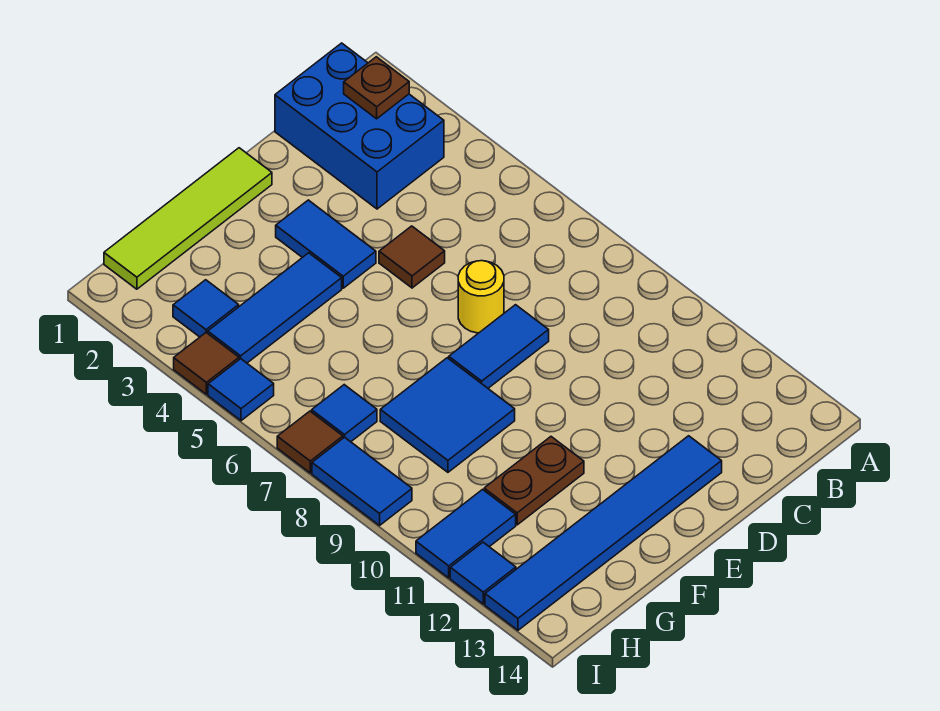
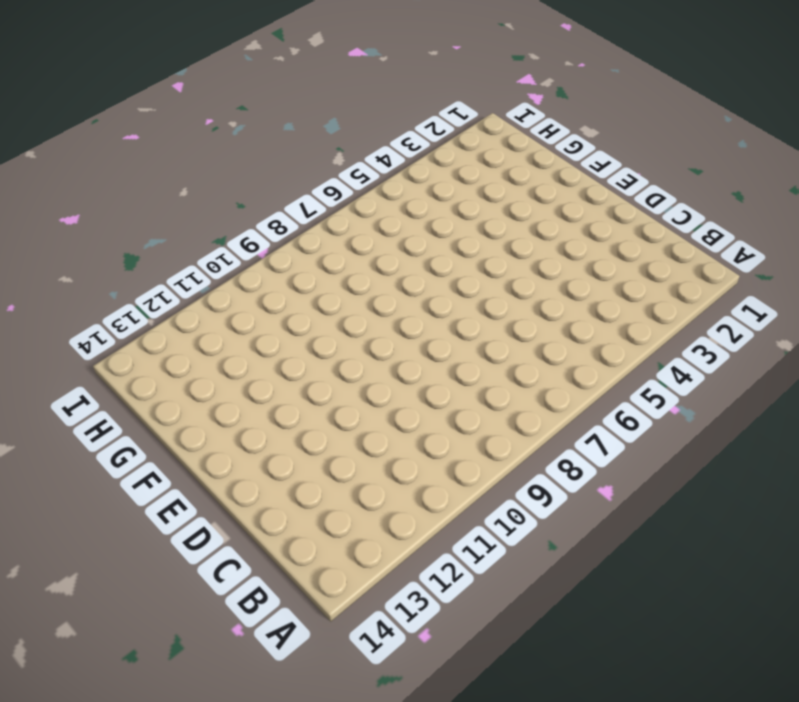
none -> blue 2x3 brick [275,43,444,209]
none -> brown 1x1 tile [379,226,445,288]
none -> yellow 1x1 round brick [458,261,504,333]

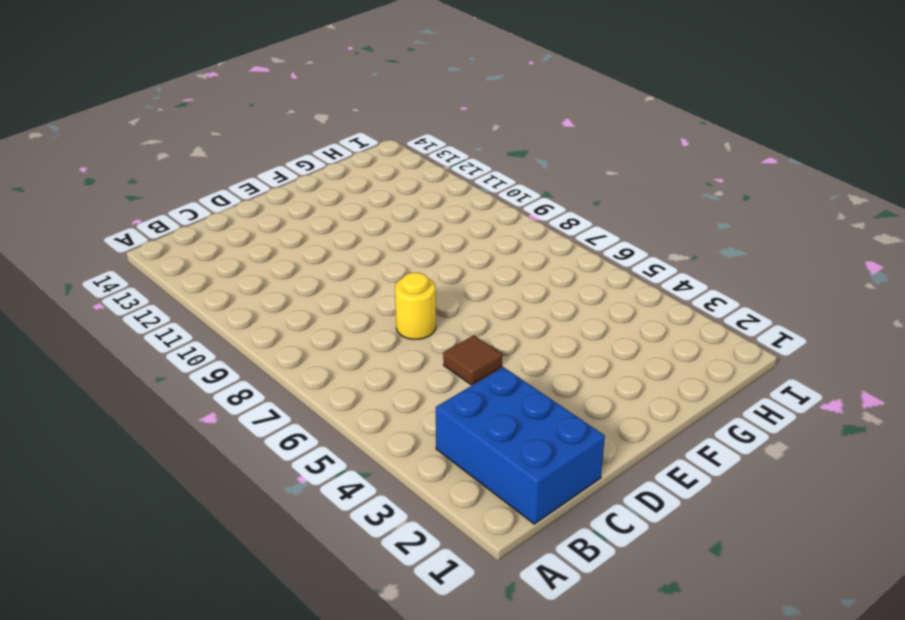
none -> blue 1x2 tile [449,305,549,388]
none -> blue 1x6 tile [485,436,722,630]
none -> lime 1x4 tile [104,148,272,289]

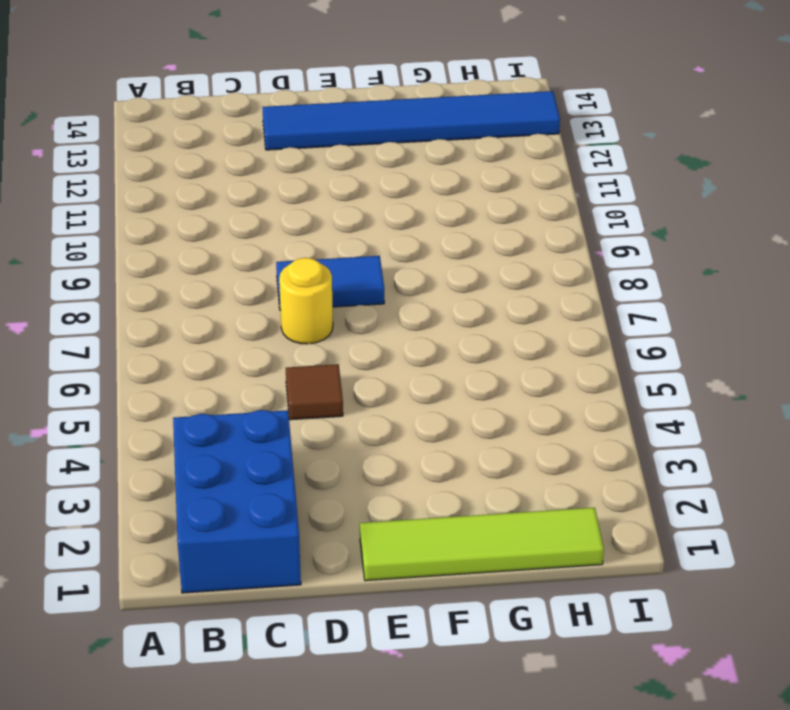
none -> blue 1x2 tile [276,200,376,288]
none -> blue 1x3 tile [208,253,342,363]
none -> blue 2x2 tile [380,358,515,472]

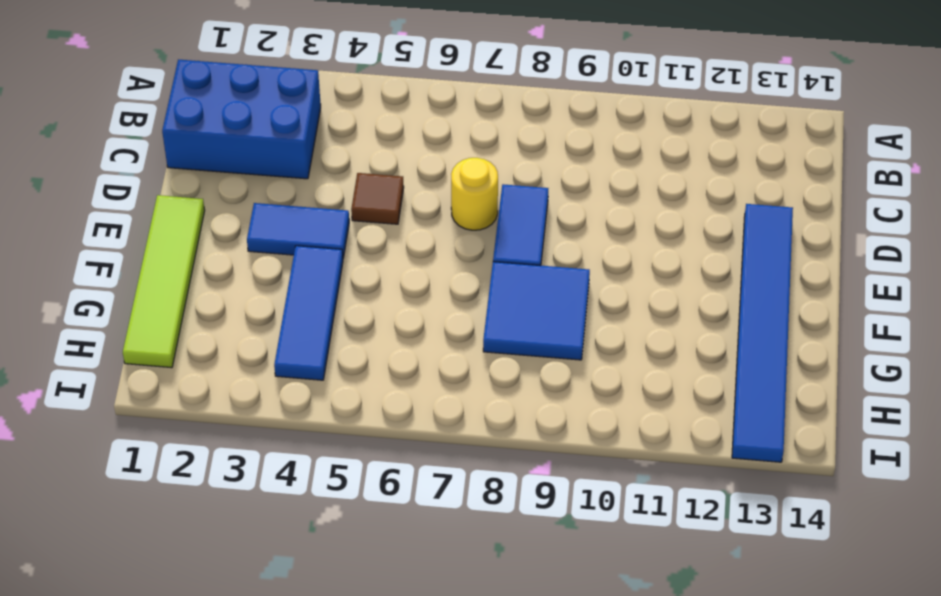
none -> brown 1x2 plate [484,437,584,525]
none -> blue 1x1 tile [173,280,239,337]
none -> blue 1x1 tile [312,385,377,442]

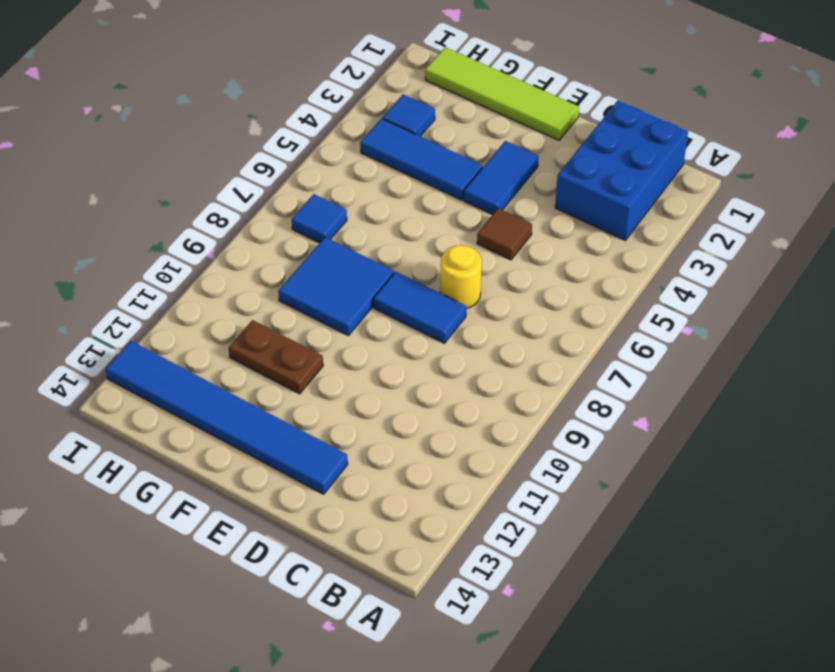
none -> blue 1x2 tile [416,489,516,578]
none -> brown 1x1 tile [174,333,239,394]
none -> blue 1x1 tile [208,359,274,421]

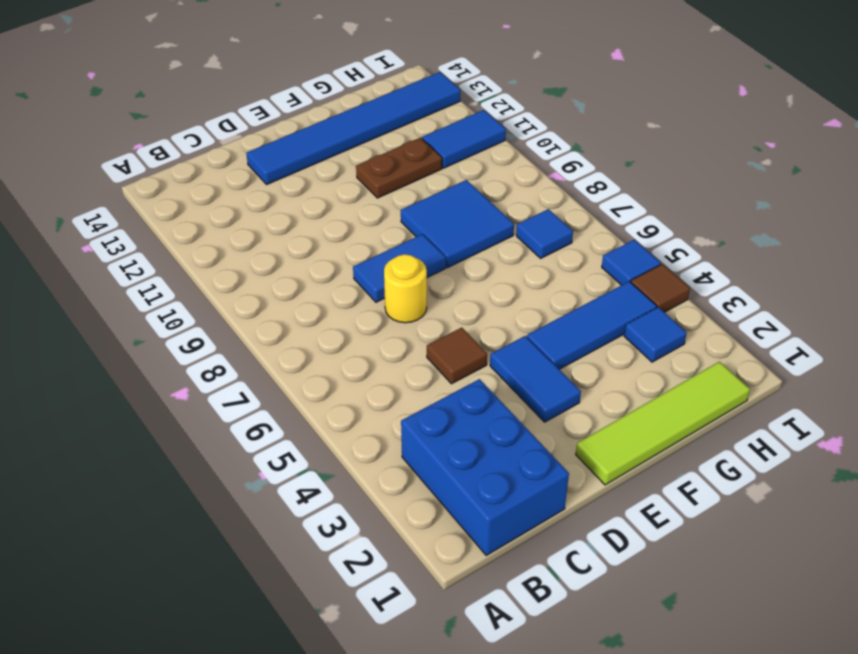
none -> brown 1x1 tile [277,411,343,473]
none -> blue 1x2 tile [312,437,412,525]
none -> blue 1x1 tile [450,542,516,604]

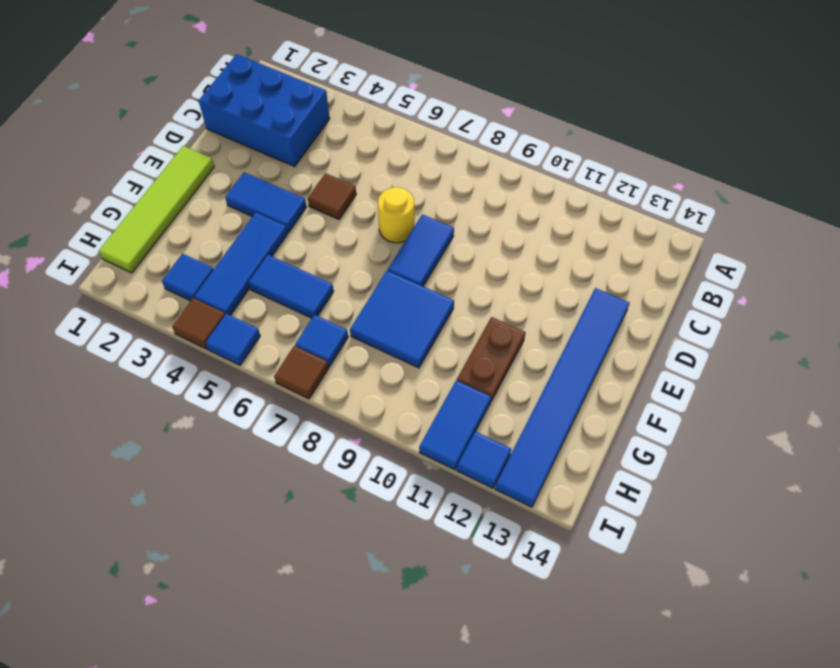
blue 1x2 tile [248,255,334,318] -> blue 1x2 tile moved to [312,437,412,525]
none -> brown 1x1 plate [344,57,409,119]

